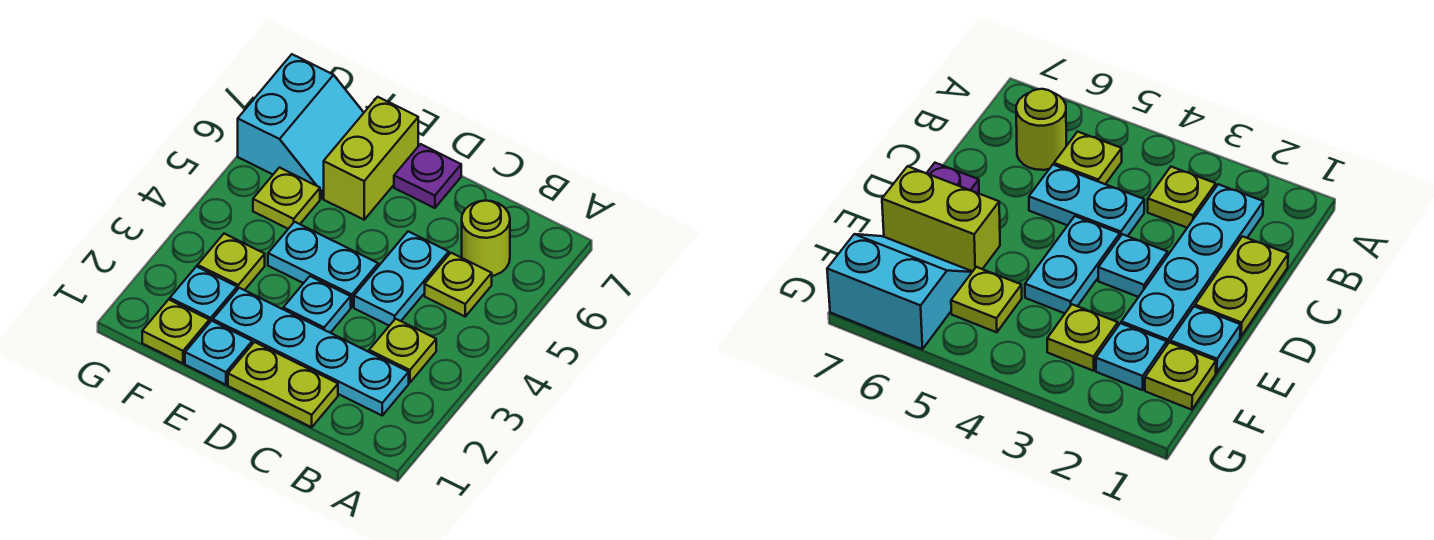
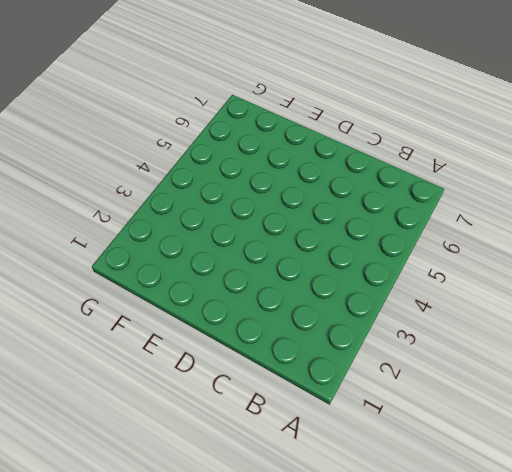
none -> cyan 1x4 plate [213,288,409,415]
none -> lime 1x1 plate [369,319,436,383]
none -> lime 1x1 plate [425,253,492,316]

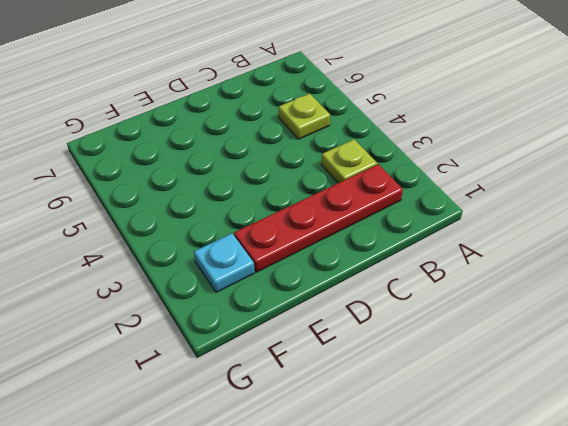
red 1x4 plate [234,164,403,272] -> cyan 1x4 plate [213,288,409,415]
none -> lime 1x1 round brick [462,201,510,276]
none -> lime 1x2 plate [228,342,338,427]
none -> cyan 1x2 plate [354,231,449,326]

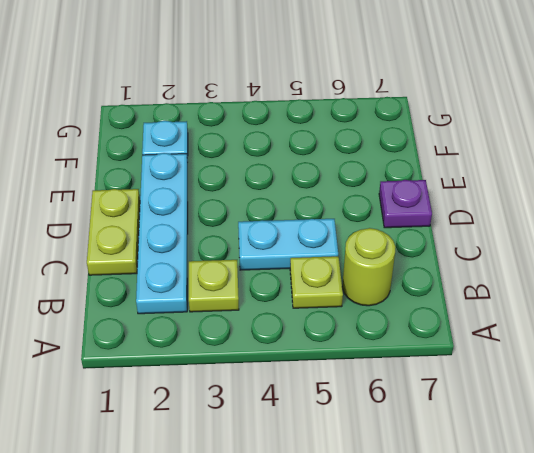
none -> cyan 1x1 plate [283,276,351,333]
none -> cyan 1x2 plate [268,222,378,307]
none -> cyan 1x1 plate [185,321,252,385]

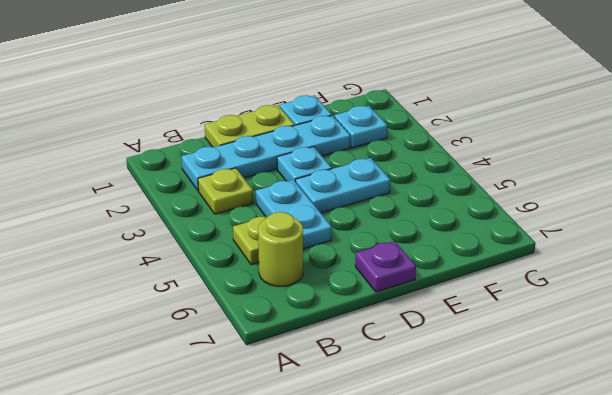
none -> lime 1x2 brick [324,97,418,220]
none -> lime 1x1 plate [142,300,209,363]
none -> lime 1x1 plate [198,234,265,290]

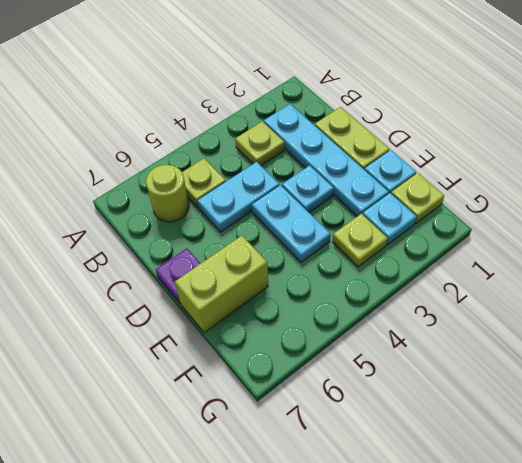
none -> lime 1x1 plate [253,168,320,229]
none -> cyan 2x2 slope [238,54,364,198]

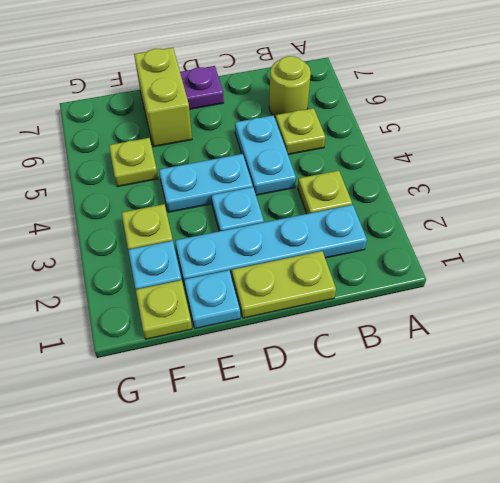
none -> cyan 2x2 slope [238,54,364,198]

